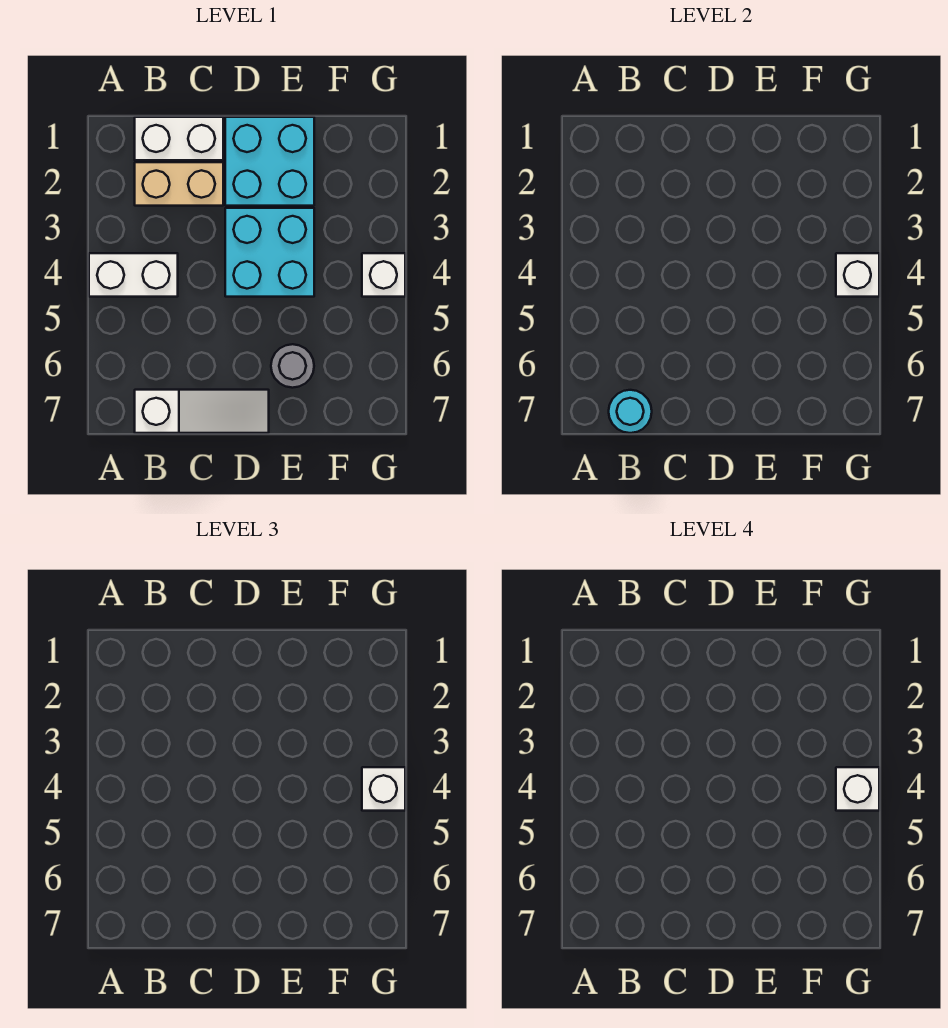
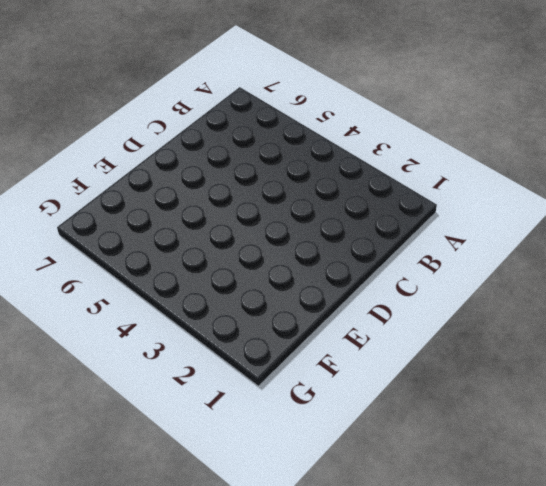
none -> white 1x2 brick [89,253,178,297]
none -> white 1x2 brick [135,117,223,160]
none -> tan 1x2 brick [135,162,223,206]

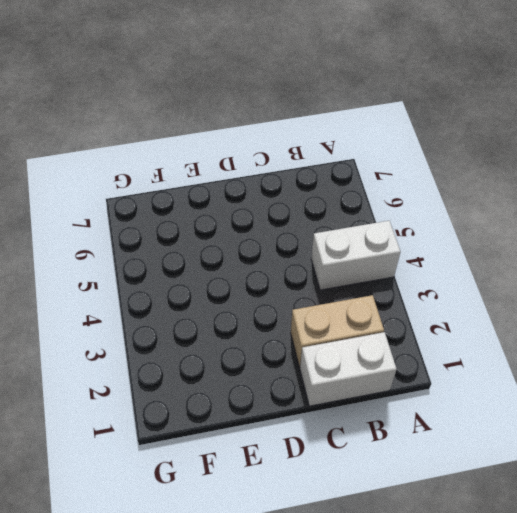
none -> white 1x3 slope [135,390,269,433]
none -> cyan 2x2 brick [225,117,314,206]
none -> cyan 2x2 brick [225,208,314,297]

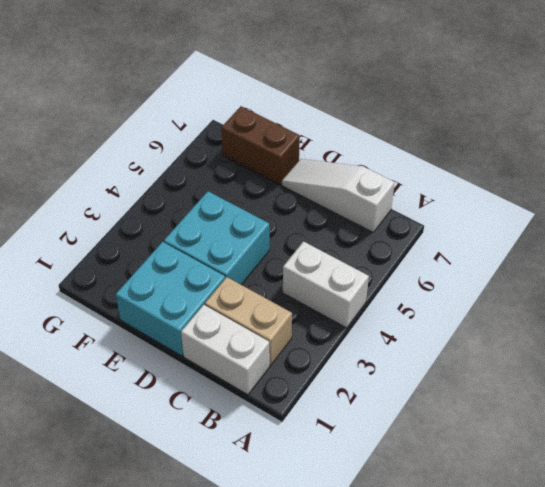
brown 1x2 brick [221,106,300,185] -> none
none -> grey 1x1 round brick [271,344,314,388]
none -> white 1x1 brick [362,253,405,297]
none -> cyan 1x1 round brick [609,390,652,433]

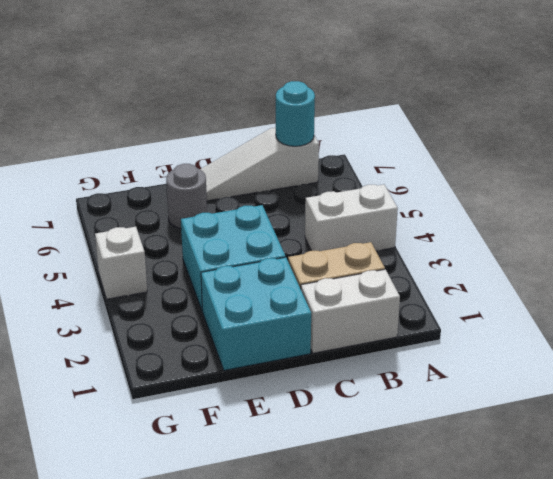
none -> white 1x1 brick [836,253,879,297]
none -> white 1x1 brick [362,767,405,811]
none -> white 1x1 brick [836,767,879,811]

